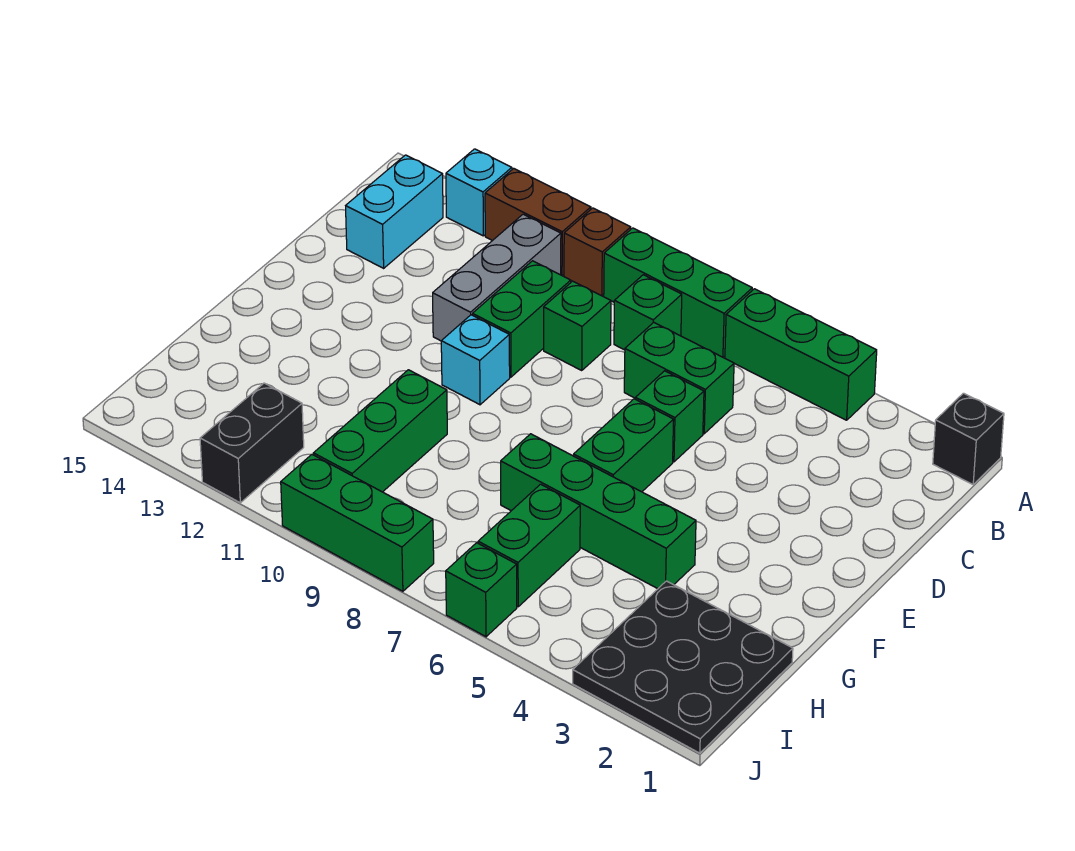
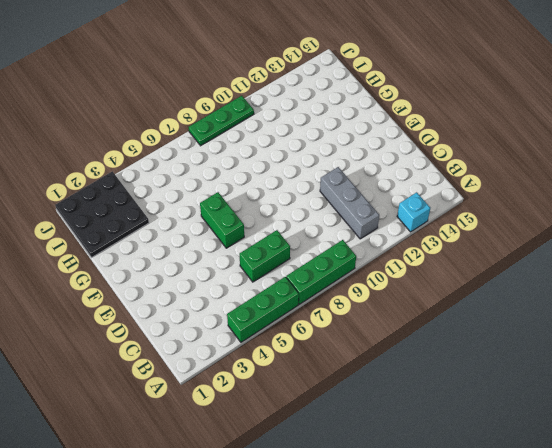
green 1x3 plate [188,96,254,146] -> green 1x3 brick [281,455,434,591]
none -> black 1x1 brick [933,393,1004,484]
none -> brown 1x1 brick [564,208,631,296]
none -> brown 1x2 brick [485,168,591,276]

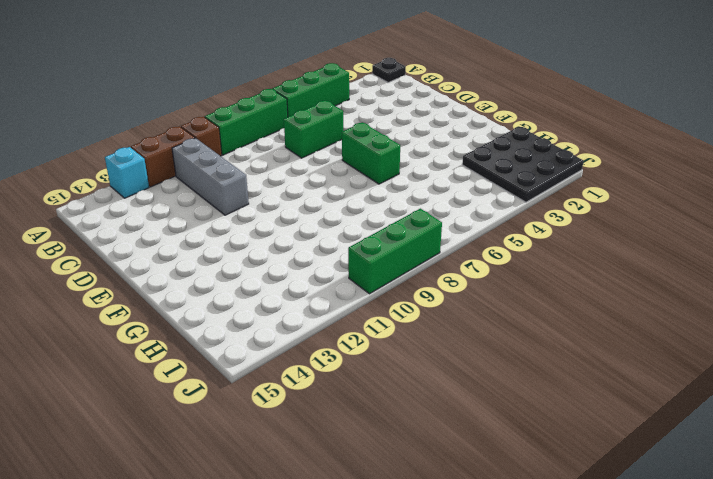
black 1x1 plate [372,58,406,82] -> black 1x1 brick [933,393,1004,484]
none -> green 1x1 brick [614,275,682,350]
none -> cyan 1x2 brick [346,155,443,268]
none -> green 1x1 brick [544,281,611,370]

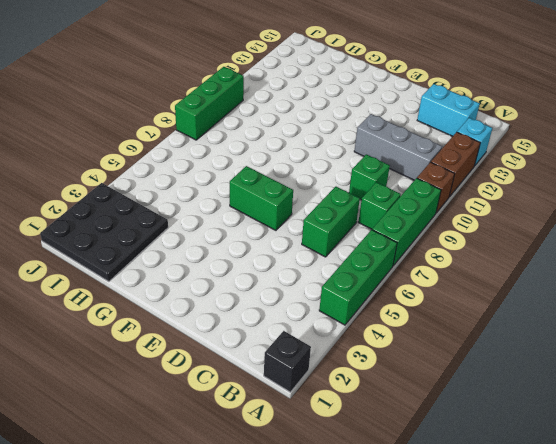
none -> green 1x2 brick [473,261,571,377]
none -> green 1x1 brick [635,371,704,462]
none -> cyan 1x1 brick [441,315,510,405]

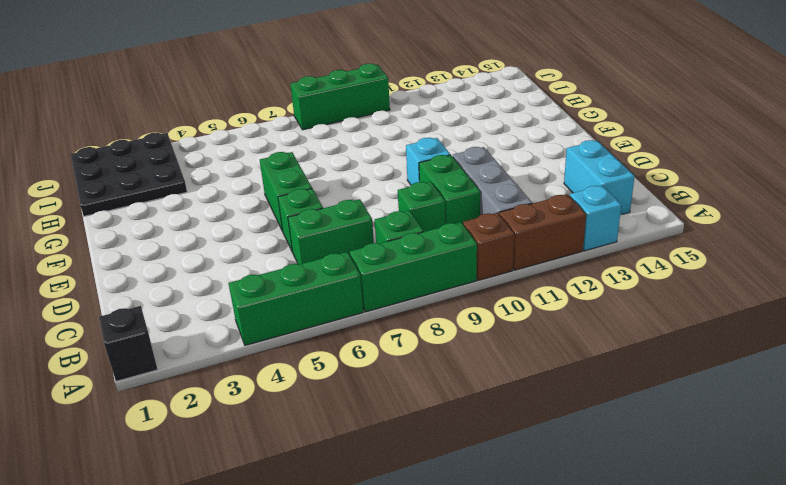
none -> green 1x4 brick [501,434,696,589]
none -> green 1x3 brick [314,370,447,492]
none -> green 1x2 brick [478,484,580,607]

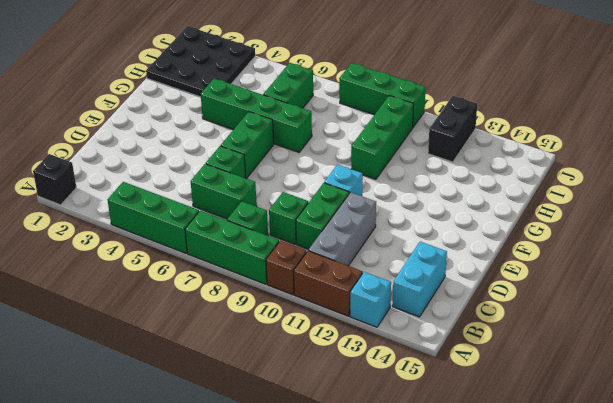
none -> green 1x1 brick [446,543,517,637]

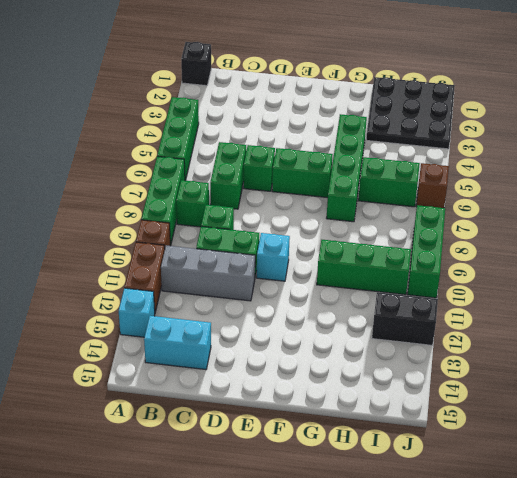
brown 1x1 brick [416,163,449,208] -> green 1x1 brick [446,543,517,637]

